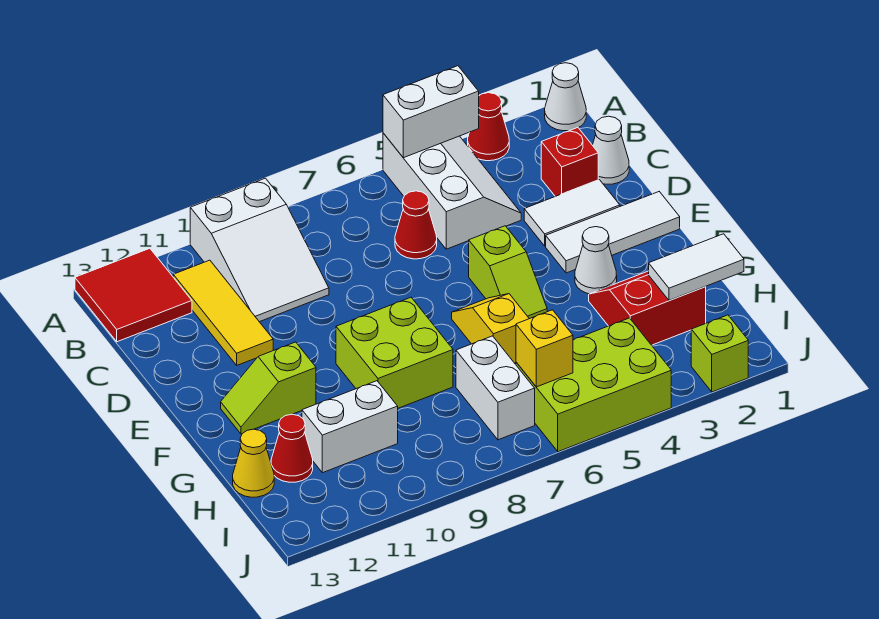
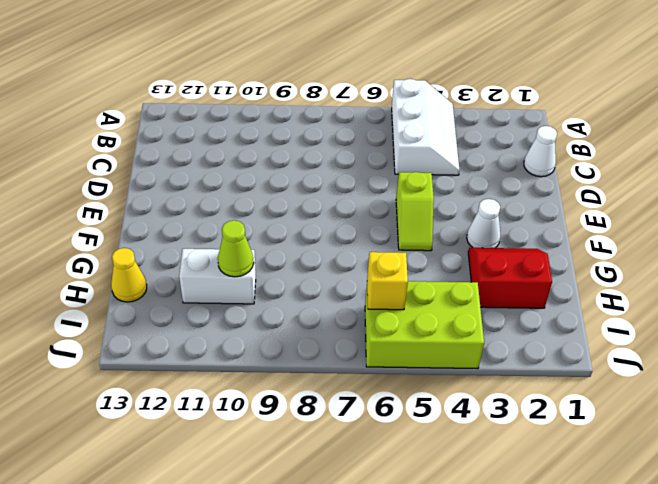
lime 1x1 cone [218,220,254,277] -> none
none -> white 1x1 cone [545,63,586,131]
none -> red 1x1 cone [468,93,509,161]
none -> white 2x3 slope [190,178,329,322]

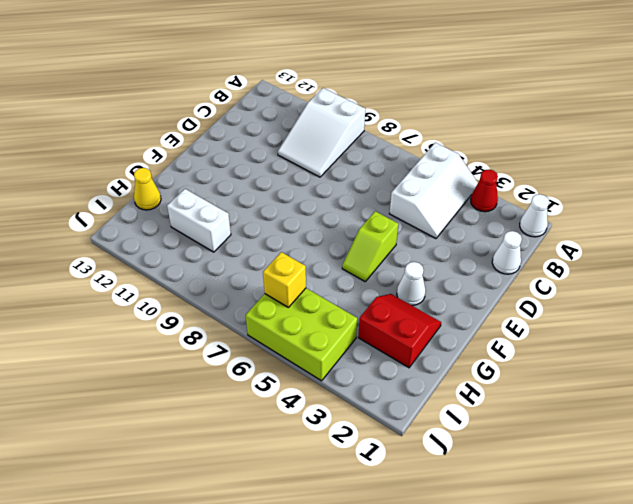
none -> red 2x2 tile [75,248,192,342]
none -> yellow 1x3 tile [173,260,273,365]
none -> red 1x1 brick [541,128,598,196]

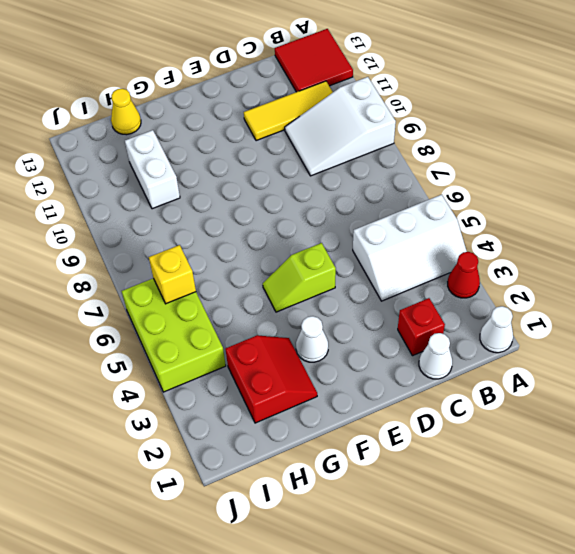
none -> red 1x1 cone [395,191,437,259]
none -> white 1x2 tile [524,180,620,246]
none -> white 1x3 tile [546,192,680,273]

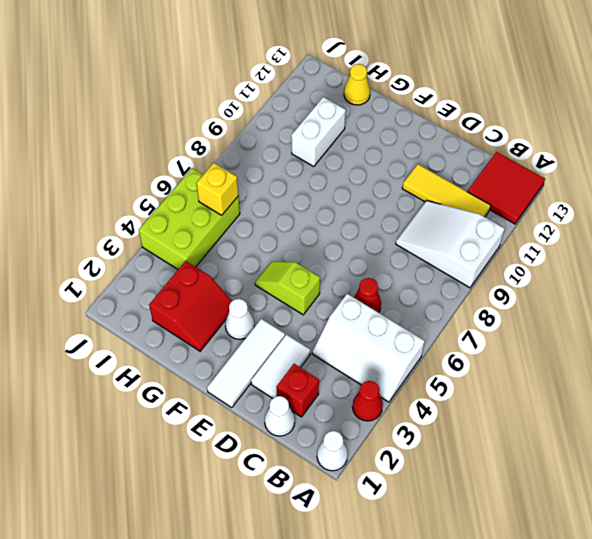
none -> yellow 1x2 slope [452,294,529,363]
none -> lime 2x2 brick [336,298,453,408]
none -> lime 1x2 slope [221,342,316,434]

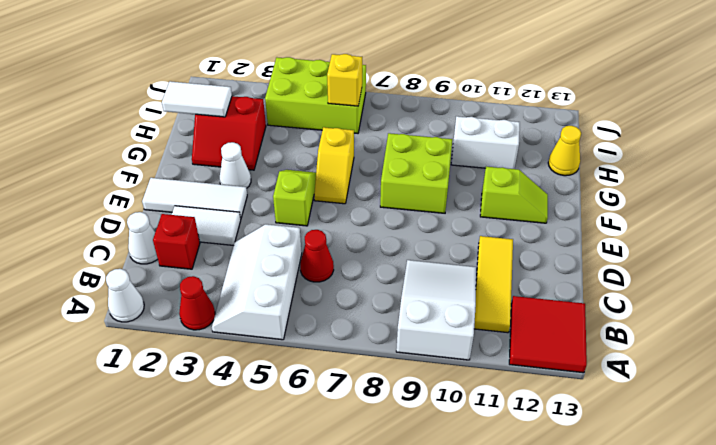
none -> white 1x2 brick [456,336,535,440]
none -> red 1x1 cone [271,414,313,482]
none -> lime 1x1 brick [691,315,748,392]

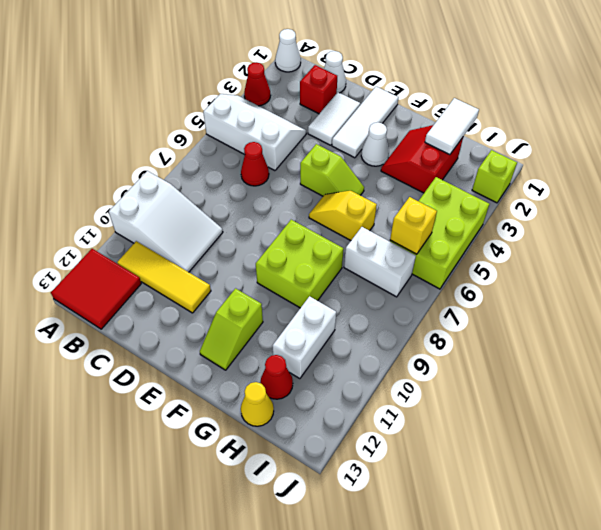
none -> white 1x2 brick [383,66,479,158]

